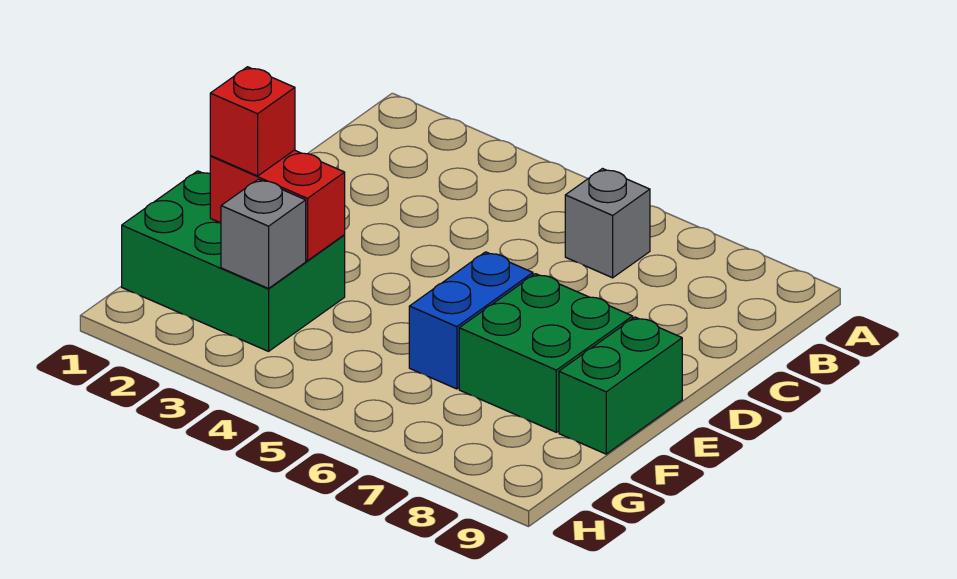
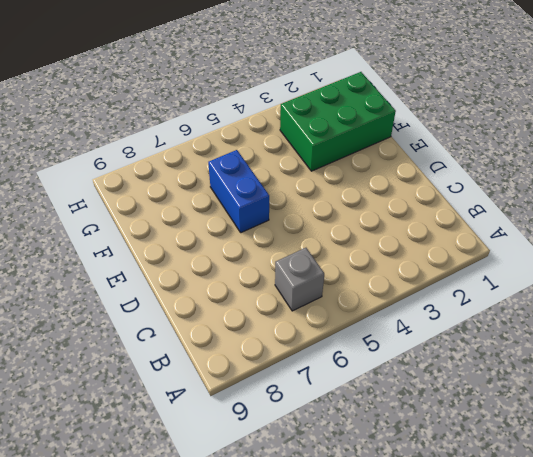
none -> green 2x2 brick [459,274,633,432]
none -> green 1x2 brick [559,317,682,454]

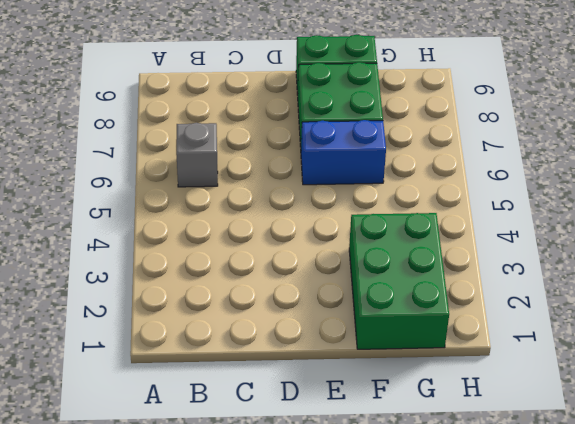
none -> red 1x2 brick [210,150,345,261]
none -> grey 1x1 brick [221,179,306,288]

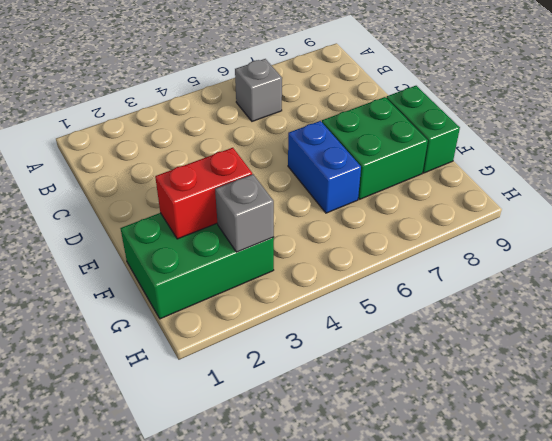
none -> red 1x1 brick [210,67,295,176]

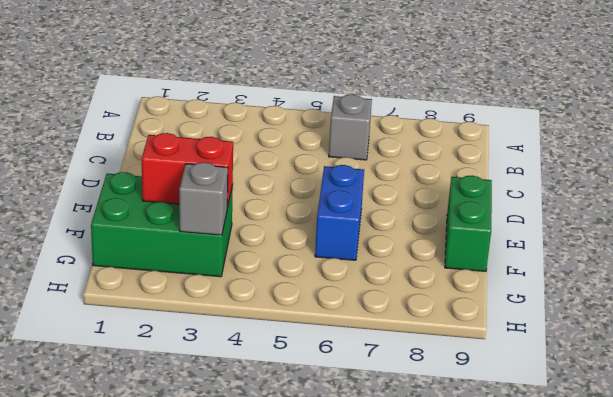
none -> green 2x2 brick [459,274,633,432]
none -> red 1x1 brick [210,67,295,176]

